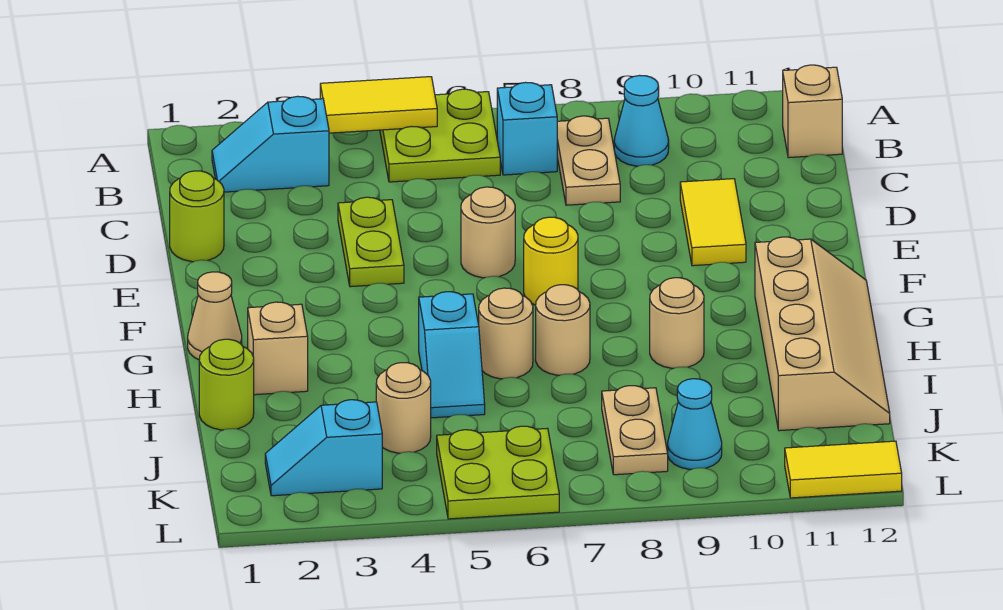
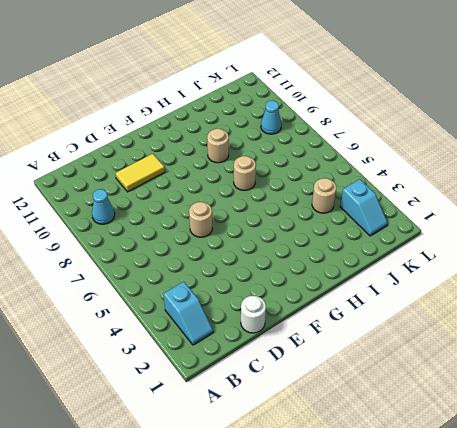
white 1x1 round brick [241,296,266,333] -> lime 1x1 round brick [170,171,224,262]
none -> lime 2x2 plate [380,89,500,182]
none -> cyan 1x1 brick [497,82,557,175]
none -> tan 1x2 plate [557,116,620,205]

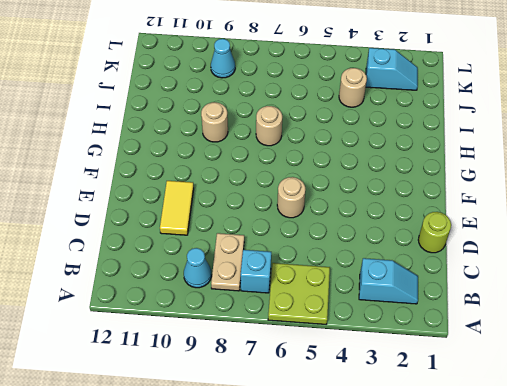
none -> tan 1x1 brick [783,65,842,158]
none -> lime 1x2 plate [338,197,404,287]
none -> yellow 1x1 round brick [524,217,578,305]

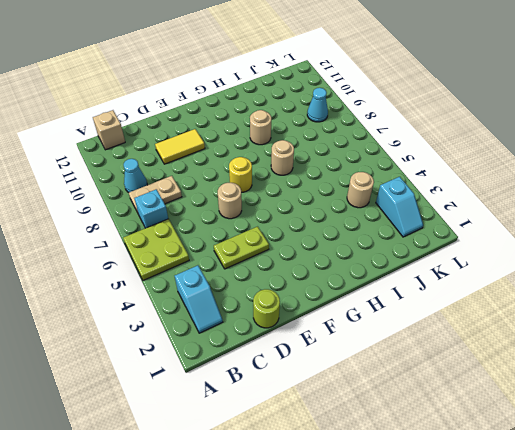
none -> tan 1x1 cone [188,272,242,360]
none -> tan 2x4 slope [755,237,890,431]
none -> tan 1x1 brick [248,302,308,395]

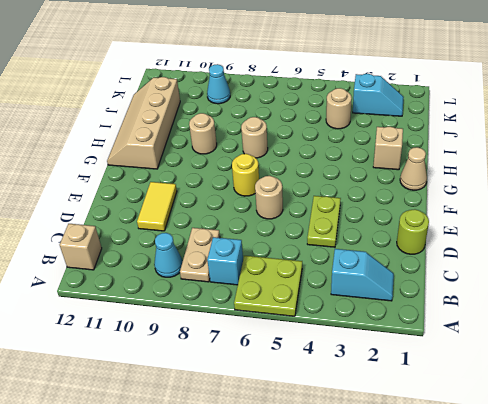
none -> cyan 1x2 slope [419,292,485,418]
none -> tan 1x1 round brick [479,288,533,379]
none -> lime 1x1 round brick [199,339,254,430]

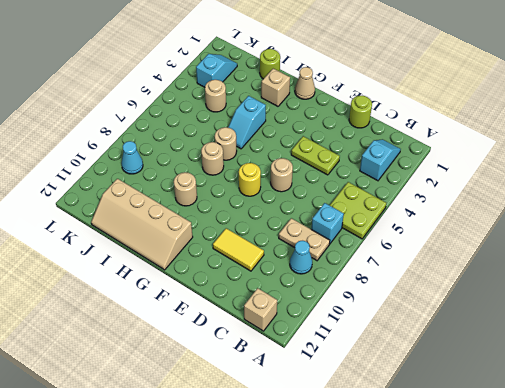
cyan 1x2 slope [228,96,266,149] -> cyan 1x2 slope turned to [419,292,485,418]
none -> tan 1x2 plate [602,386,668,475]
none -> lime 2x2 plate [437,426,559,519]
none -> yellow 1x2 tile [785,441,902,498]

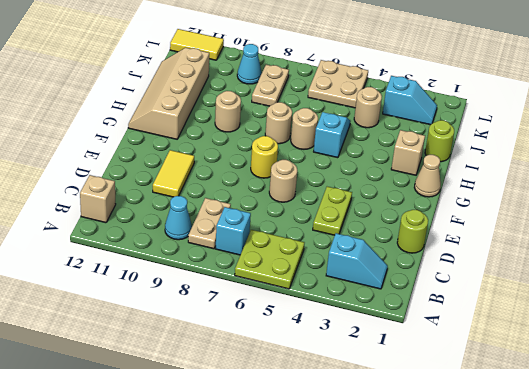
tan 2x2 plate [308,60,368,108] -> lime 2x2 plate [437,426,559,519]
none -> yellow 1x2 tile [320,77,437,133]

